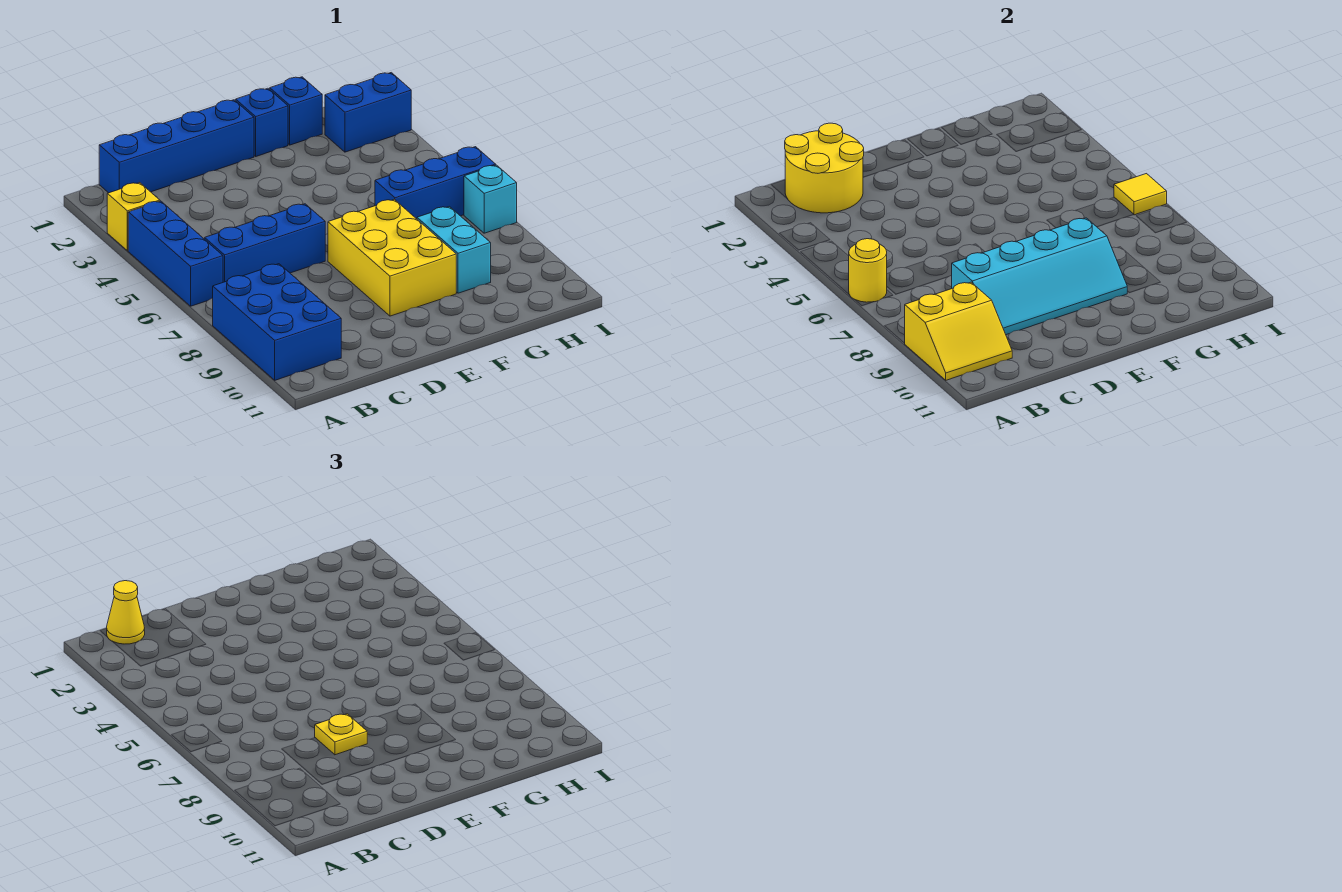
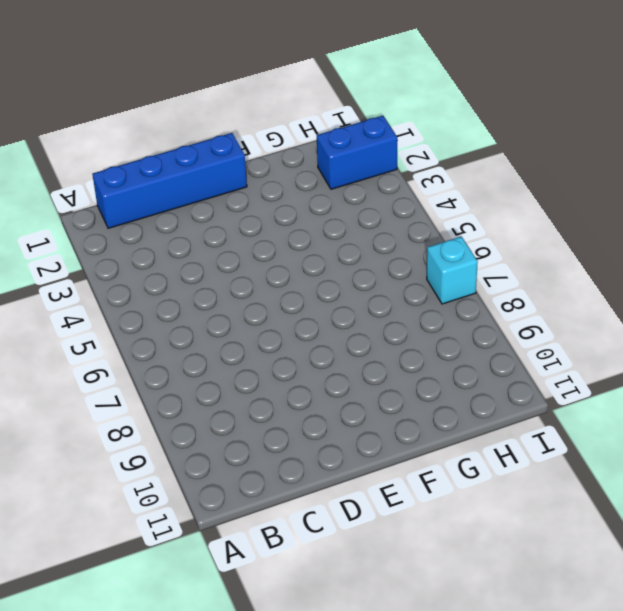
none -> yellow 1x1 brick [107,183,160,251]
none -> blue 1x3 brick [128,201,223,306]
none -> blue 2x3 brick [213,264,341,380]

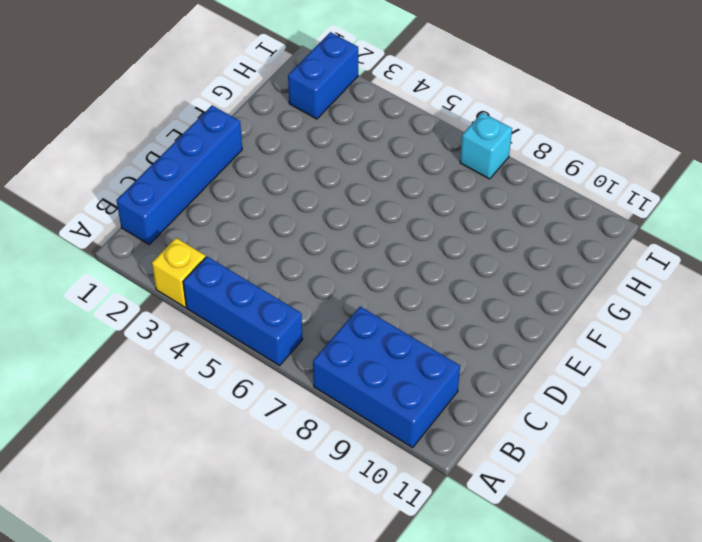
none -> blue 1x3 brick [205,204,325,282]
none -> yellow 2x3 brick [328,199,456,316]
none -> blue 1x1 brick [236,88,288,156]

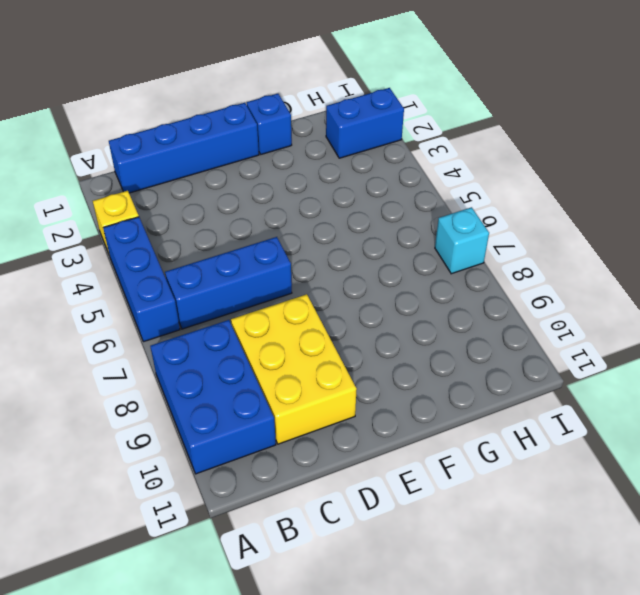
yellow 2x3 brick [231,294,357,444] -> yellow 2x3 brick moved to [328,199,456,316]
none -> blue 1x1 brick [270,77,322,145]
none -> blue 1x3 brick [375,147,496,219]
none -> cyan 1x2 brick [417,207,491,293]

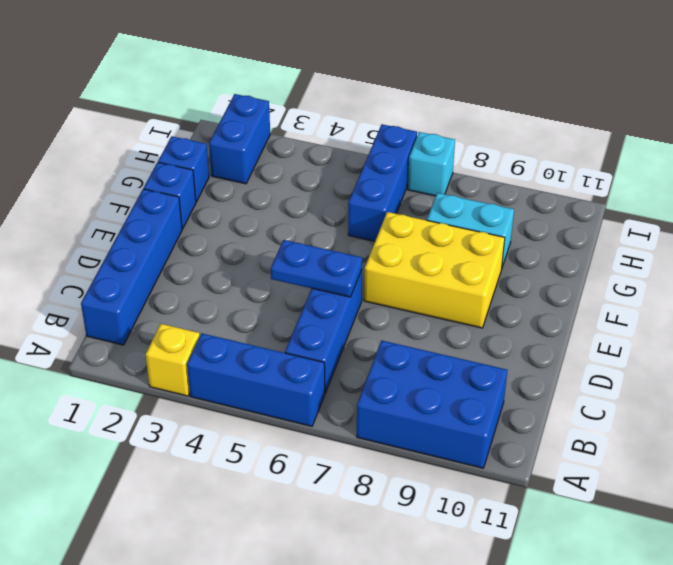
blue 1x2 plate [271,240,362,297] -> none
none -> yellow 1x1 round brick [849,239,887,302]
none -> yellow 2x2 slope [904,282,1012,380]
none -> yellow 2x2 round brick [785,123,864,213]

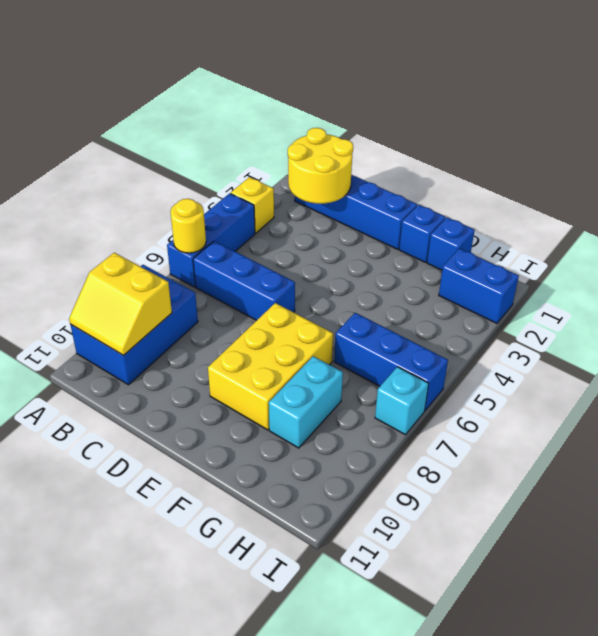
none -> cyan 2x4 slope [952,218,1127,335]
none -> yellow 1x1 tile [1114,174,1167,215]
none -> yellow 1x1 cone [107,581,145,644]

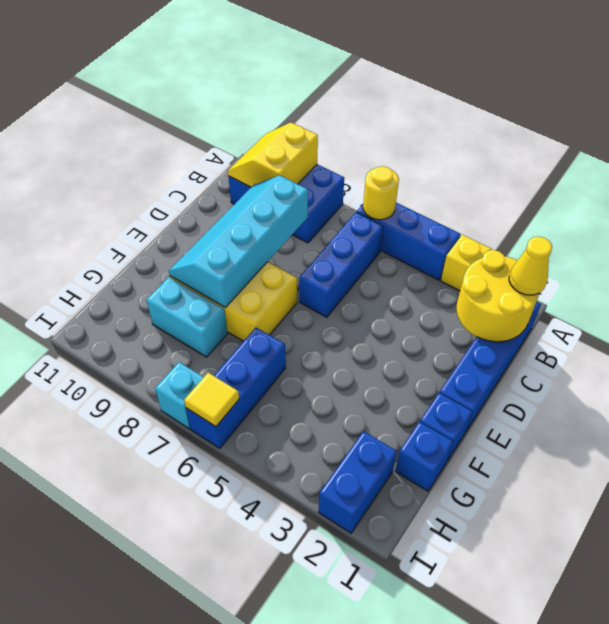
none -> yellow 1x1 plate [315,714,367,755]

